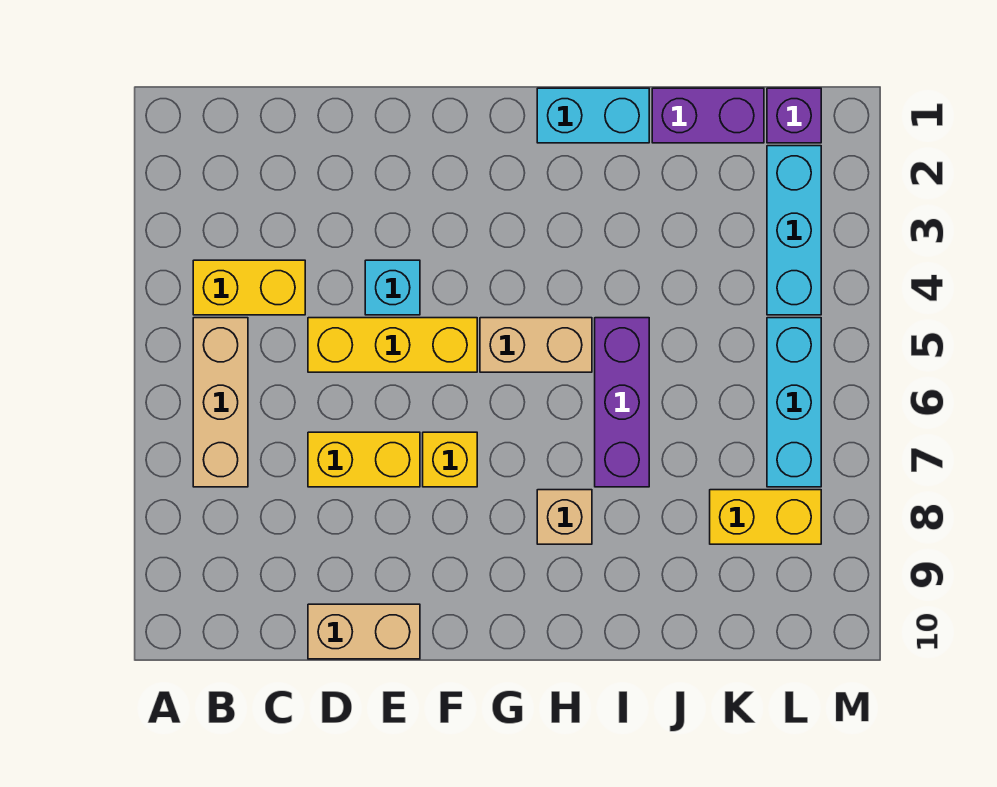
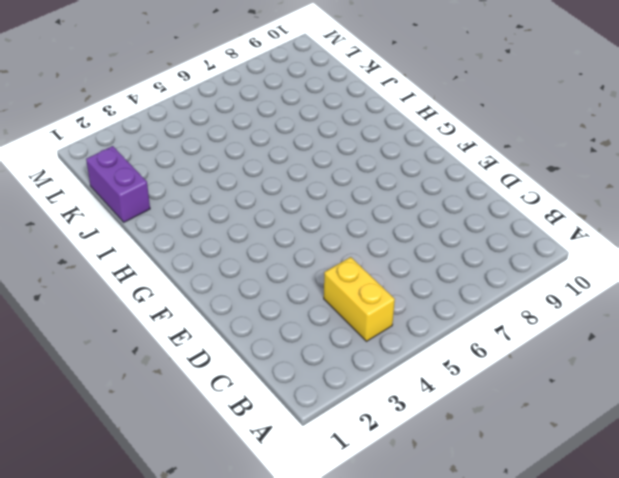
none -> tan 1x3 brick [193,318,248,487]
none -> yellow 1x3 brick [308,318,477,372]
none -> yellow 1x2 brick [308,432,420,487]

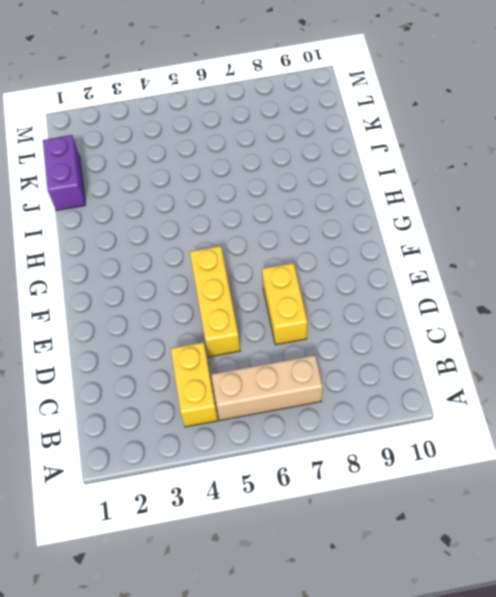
none -> tan 1x2 brick [308,604,420,659]
none -> cyan 1x1 brick [365,260,420,315]
none -> yellow 1x1 brick [423,432,477,487]

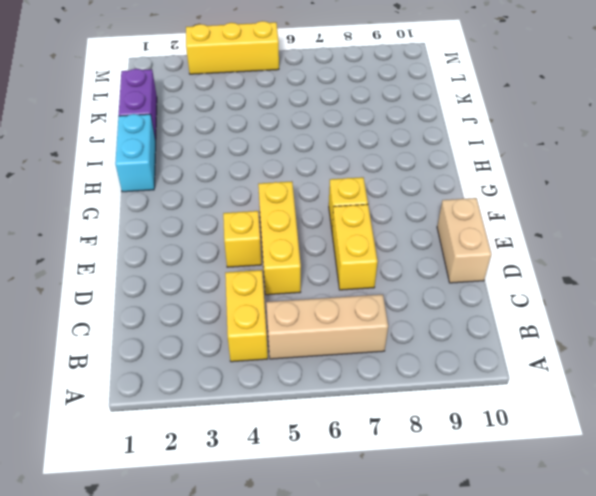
yellow 1x1 brick [223,211,262,267] -> cyan 1x1 brick [365,260,420,315]
yellow 1x3 brick [186,21,279,74] -> none
none -> tan 1x2 brick [480,318,592,372]
none -> tan 1x1 brick [537,490,592,544]
none -> purple 1x3 brick [595,318,649,487]

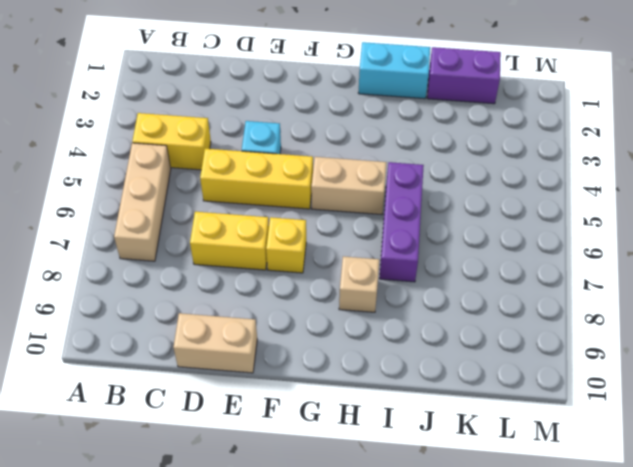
none -> yellow 1x2 brick [710,490,821,544]
none -> purple 1x1 brick [767,88,821,143]
none -> cyan 1x3 brick [767,146,821,315]

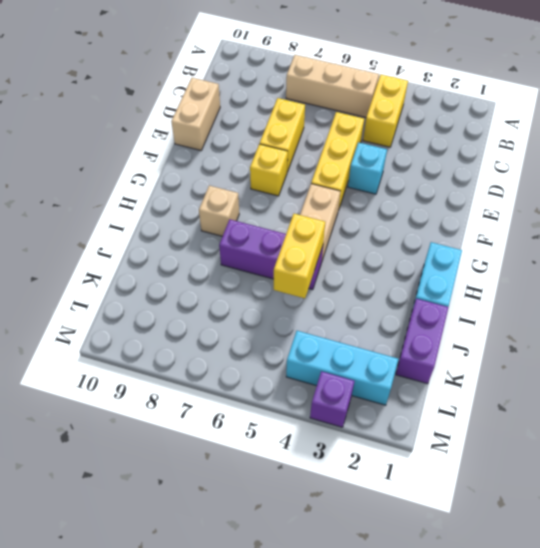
yellow 1x2 brick [274,214,325,298] -> yellow 1x2 brick moved to [710,490,821,544]
purple 1x1 brick [310,371,354,427] -> purple 1x1 brick moved to [767,88,821,143]
none -> cyan 1x3 brick [767,318,821,487]

